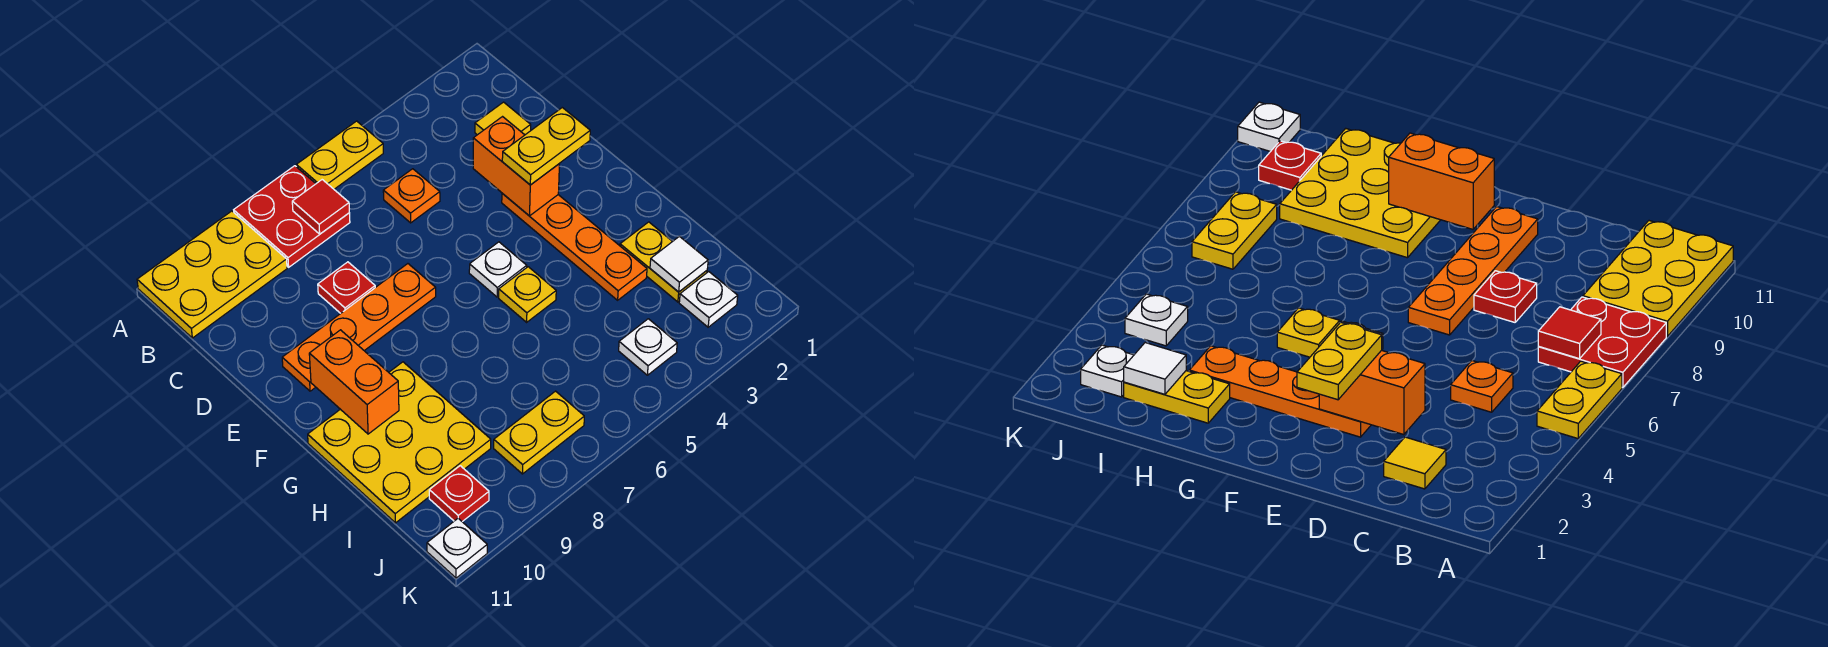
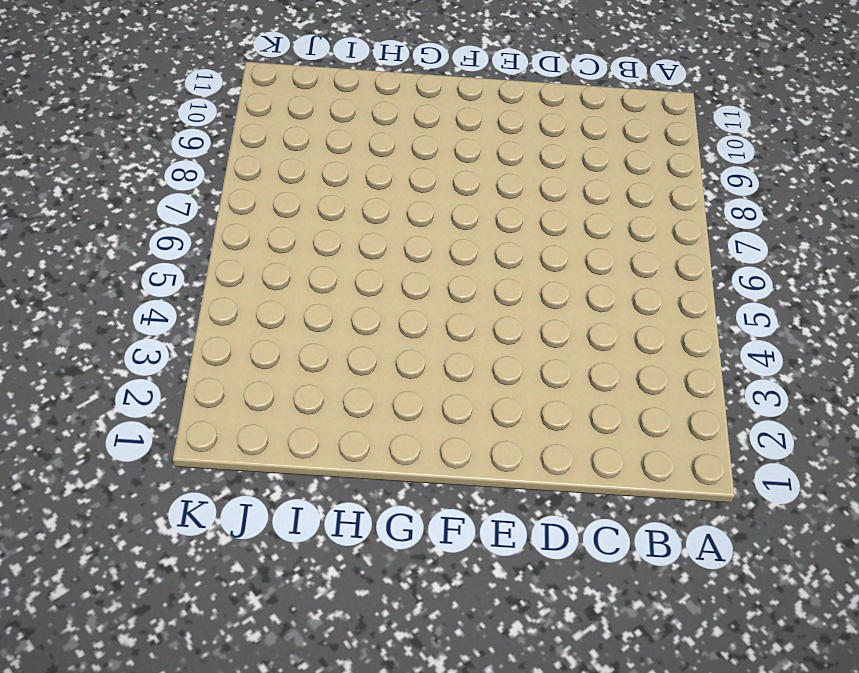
none -> yellow 1x2 plate [296,121,383,189]
none -> red 2x2 plate [234,166,350,267]
none -> yellow 2x3 plate [137,211,287,338]

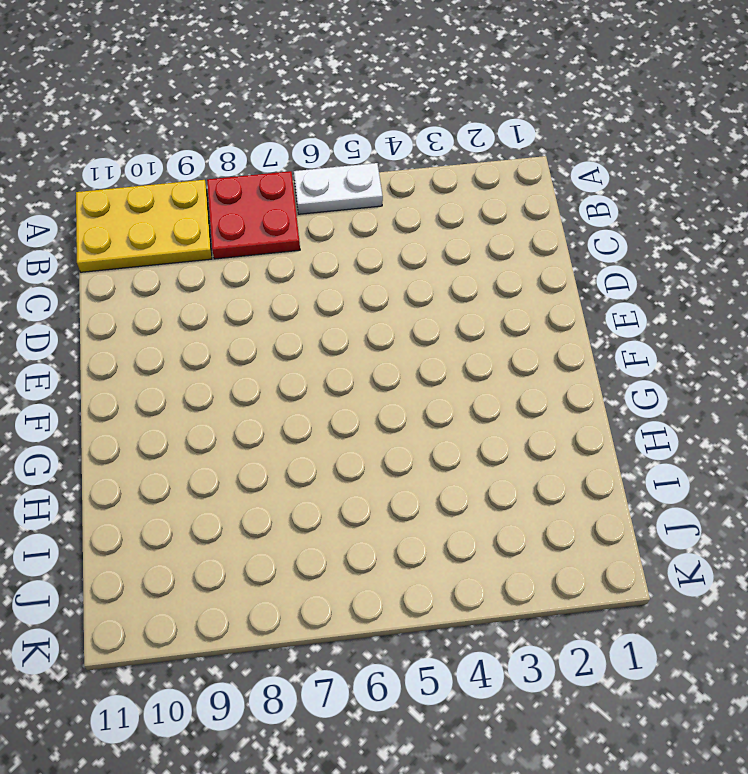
white 1x2 plate [294,163,383,214] -> yellow 1x2 plate [296,121,383,189]
none -> yellow 1x1 tile [475,102,531,135]
none -> orange 1x1 plate [383,169,440,223]
none -> red 1x1 plate [318,262,375,313]

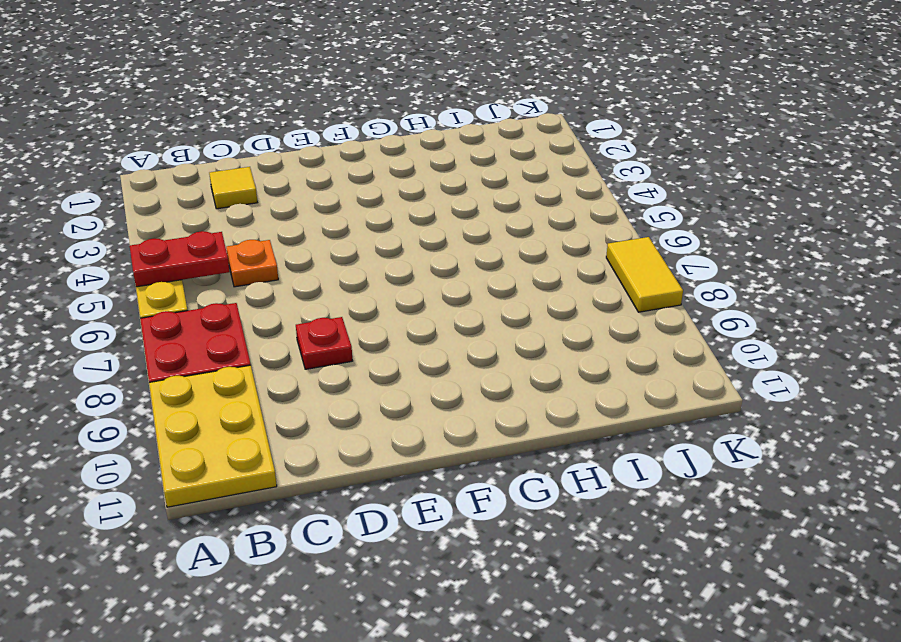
red 1x2 plate [130,231,230,287] -> none
yellow 1x2 tile [606,237,683,312] -> none
none -> orange 1x4 plate [502,193,647,300]
none -> orange 1x4 plate [282,264,436,391]
none -> white 1x1 plate [469,242,527,297]

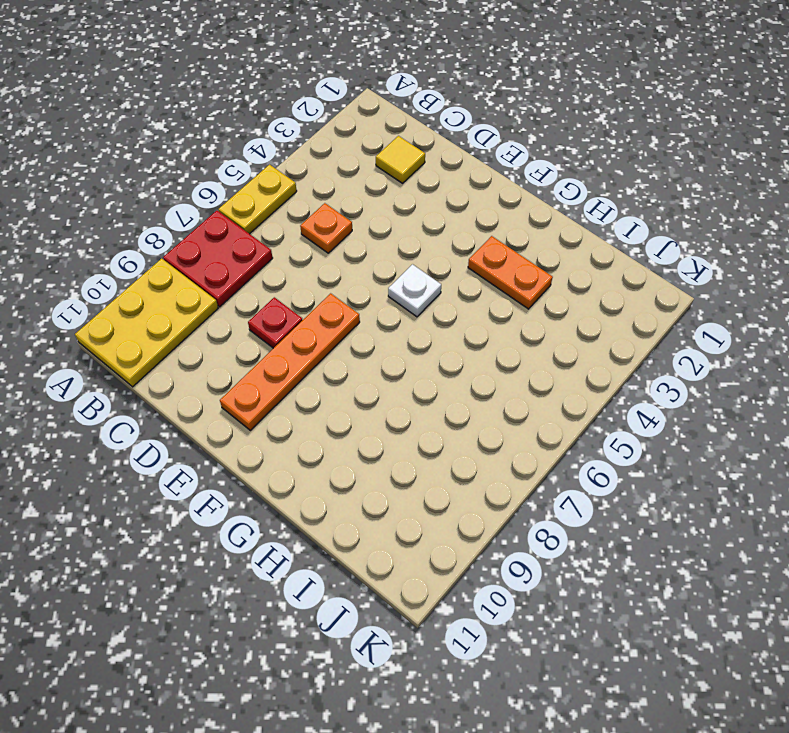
orange 1x2 plate [468,236,553,309] -> orange 1x4 plate [502,193,647,300]
none -> yellow 1x1 plate [499,267,556,322]
none -> yellow 3x3 plate [308,362,491,523]
none -> yellow 1x2 plate [620,222,707,302]

